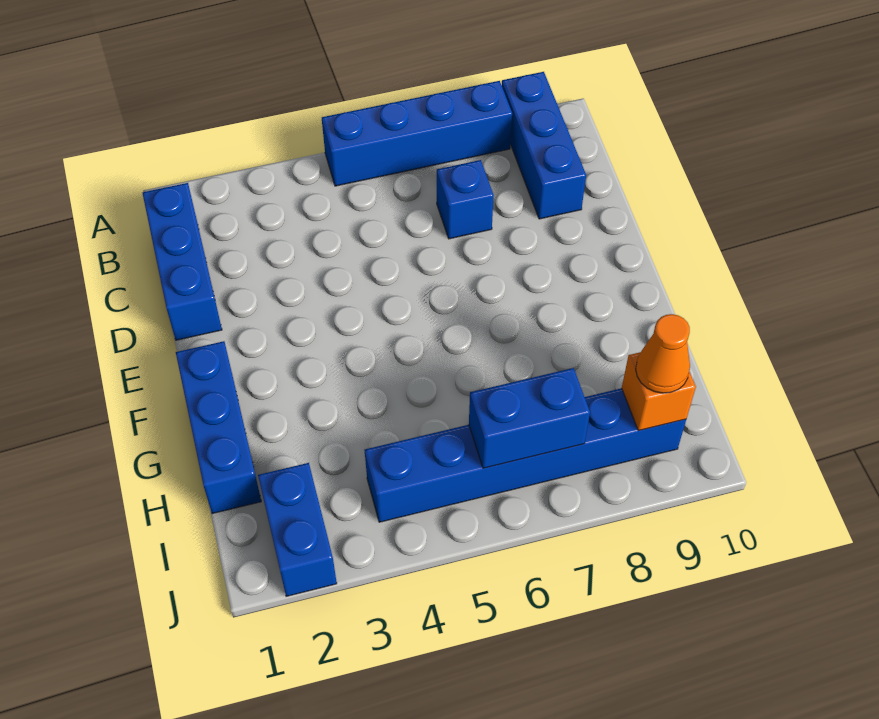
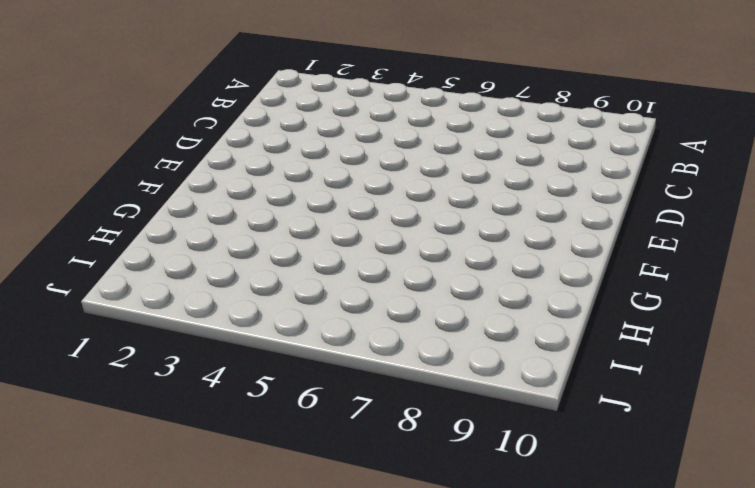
none -> blue 1x4 brick [322,81,512,186]
none -> blue 1x3 brick [502,72,586,219]

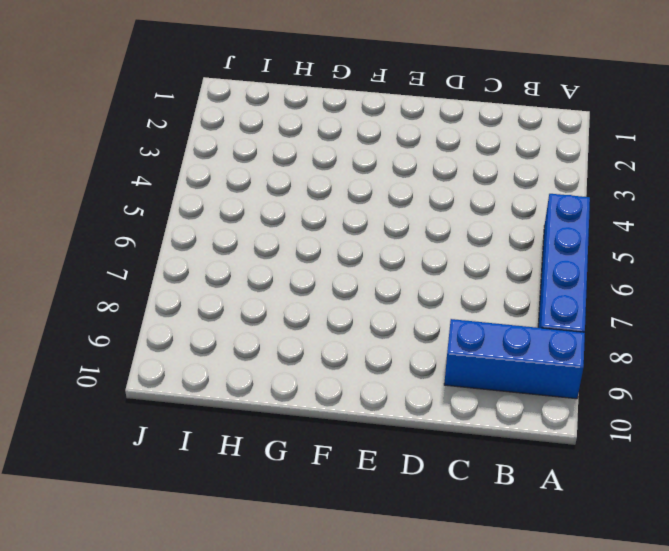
none -> blue 1x3 brick [143,183,222,340]
none -> blue 1x1 brick [437,160,494,239]

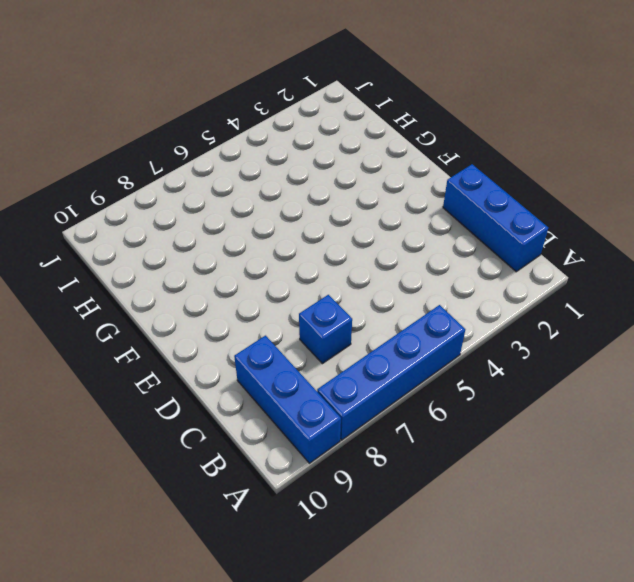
none -> blue 1x3 brick [176,341,261,514]
none -> blue 1x2 brick [258,463,337,596]

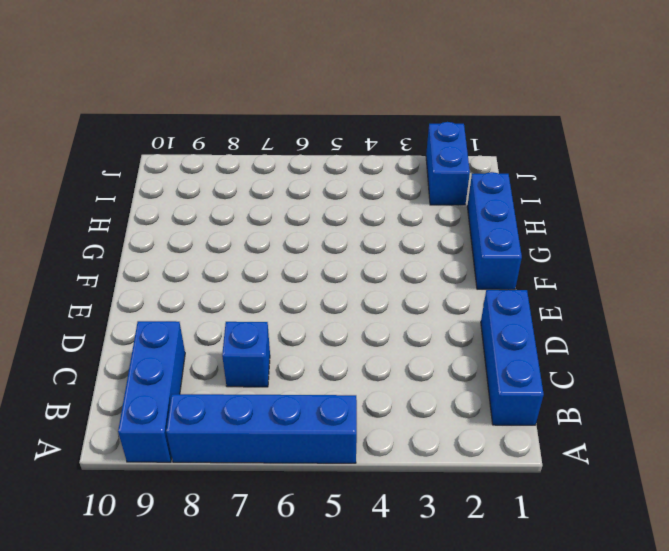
none -> blue 1x6 brick [365,388,686,522]
none -> blue 1x2 brick [469,368,590,468]

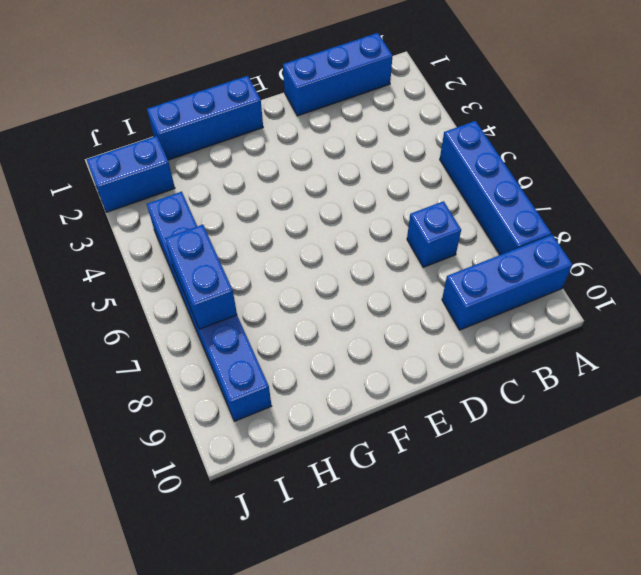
none -> orange 1x1 brick [622,352,696,431]
none -> orange 1x1 cone [636,314,690,393]

